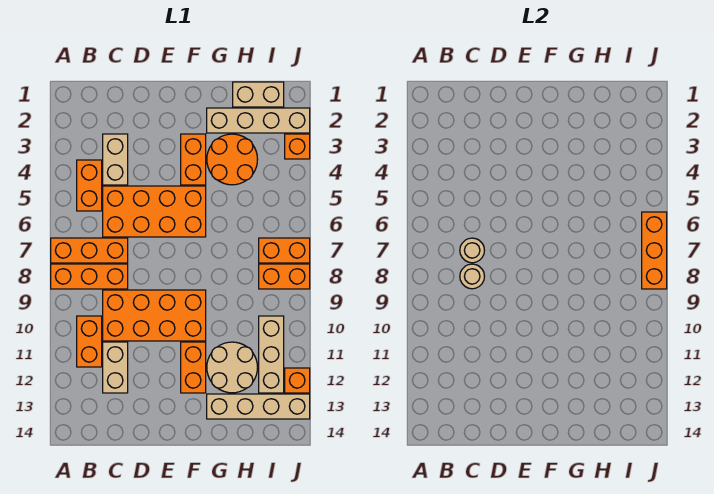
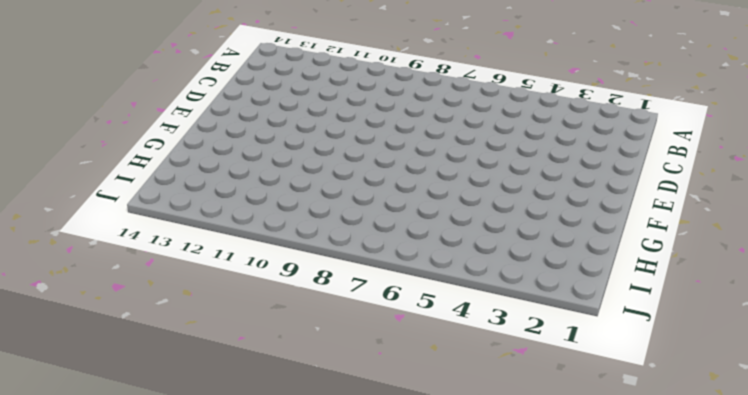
none -> orange 1x3 brick [51,238,128,263]
none -> orange 1x3 brick [51,264,128,289]
none -> orange 1x2 brick [77,160,102,211]

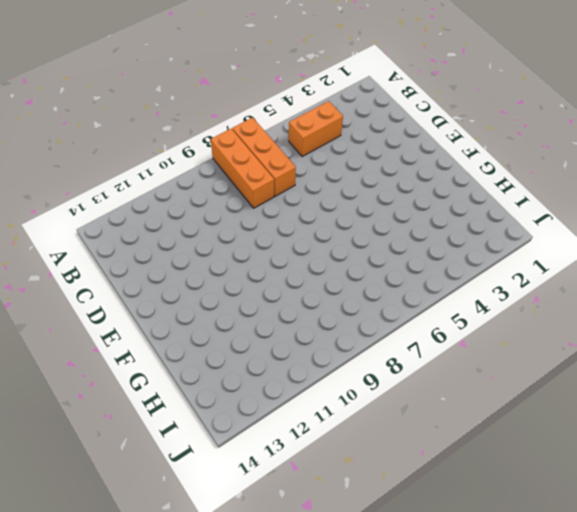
none -> orange 1x2 brick [77,316,102,367]
none -> tan 1x2 brick [103,134,128,185]
none -> orange 2x4 brick [103,186,206,237]

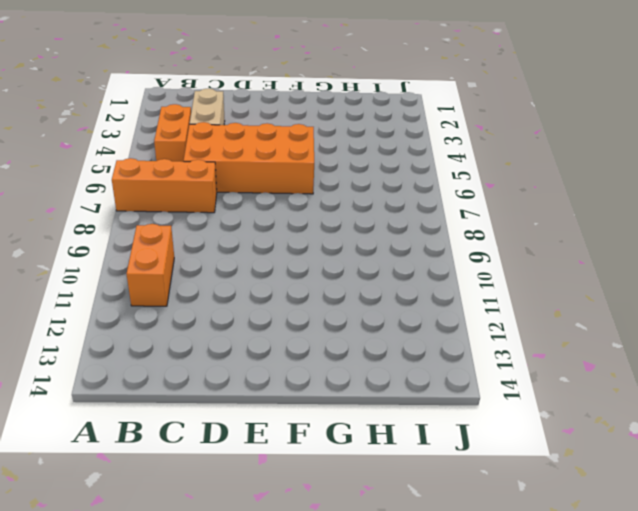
none -> orange 1x3 brick [51,264,128,289]
none -> orange 2x4 brick [103,290,206,341]
none -> tan 1x2 brick [103,342,128,393]

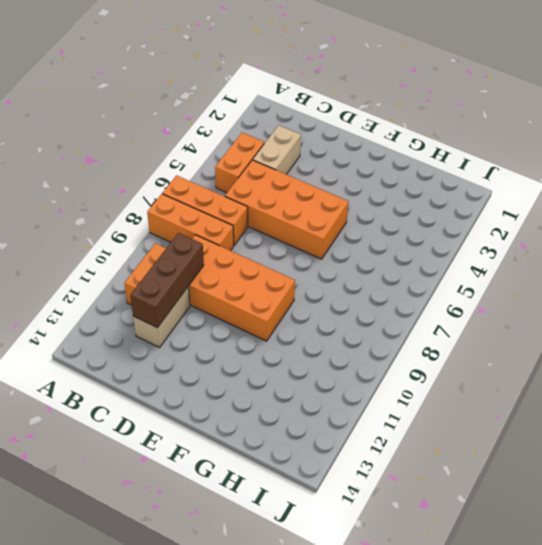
brown 1x3 brick [130,233,204,328] -> none
none -> orange 1x2 brick [181,134,206,185]
none -> orange 1x2 brick [181,342,206,393]
none -> tan 1x4 brick [207,108,310,133]

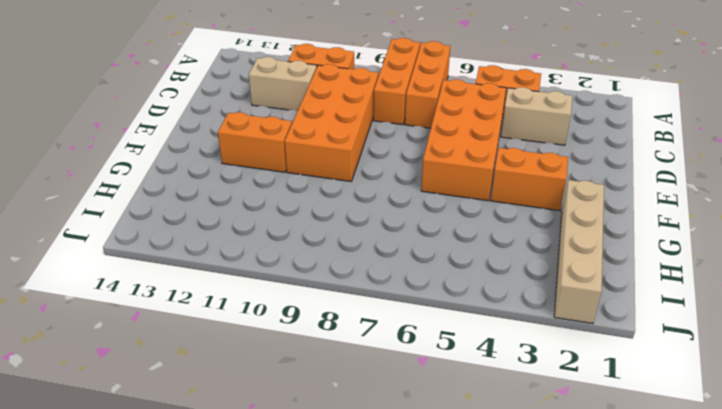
none -> orange 2x2 round brick [207,134,258,185]
none -> tan 2x2 round brick [207,342,258,393]
none -> tan 1x4 brick [207,394,310,419]

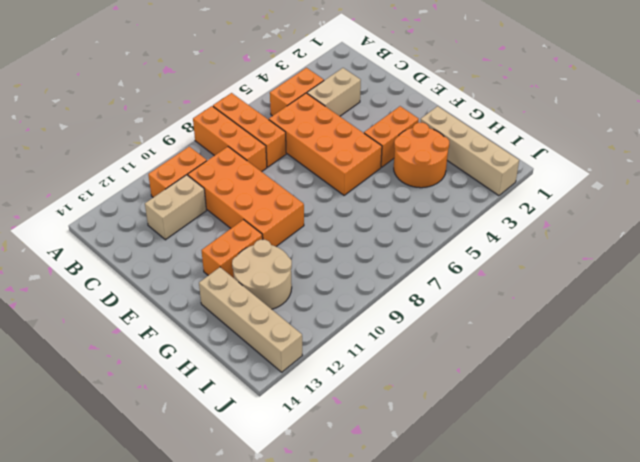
none -> tan 1x2 brick [233,82,284,107]
none -> orange 1x2 brick [259,238,310,263]
none -> orange 1x2 brick [259,264,310,289]

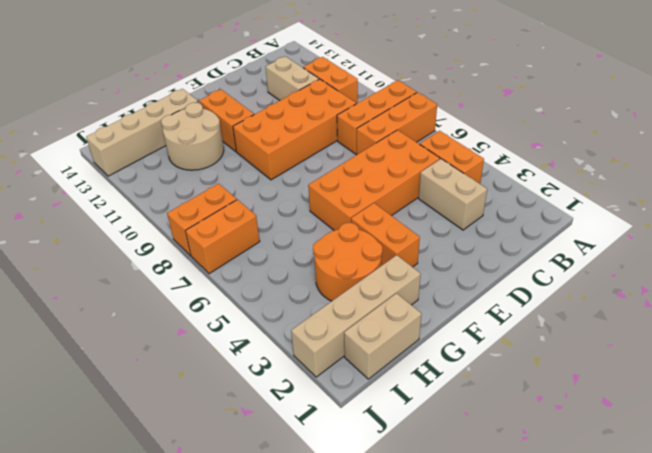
none -> tan 1x3 brick [259,316,284,393]
none -> orange 1x1 brick [285,134,310,159]
none -> orange 1x1 brick [285,368,310,393]

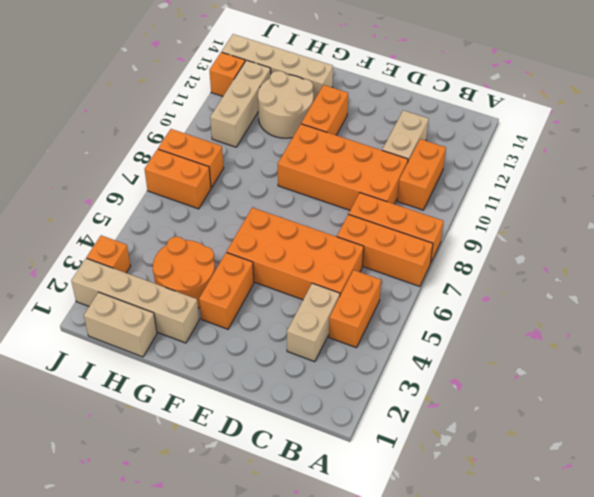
none -> tan 1x1 round brick [460,238,484,263]
none -> tan 1x1 round brick [460,264,484,289]
none -> orange 1x3 brick [642,212,667,289]

